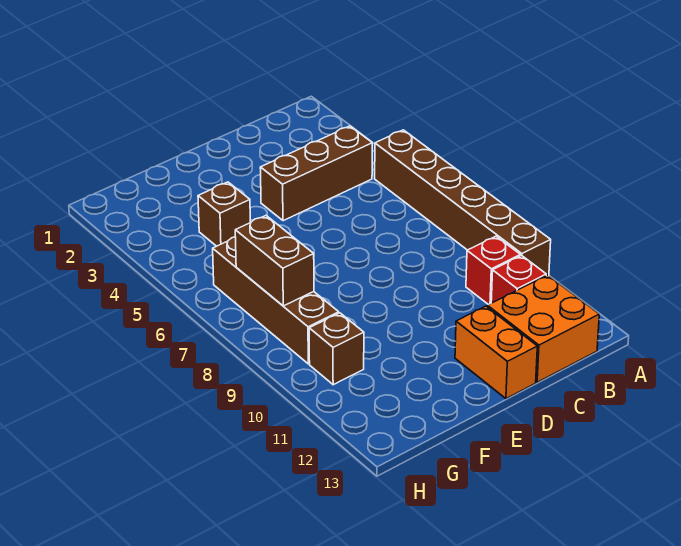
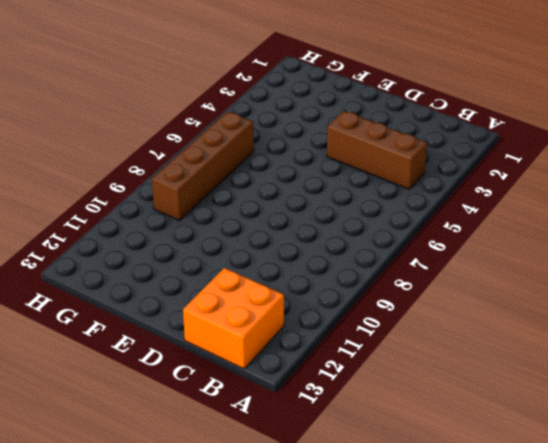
none -> brown 1x6 brick [375,130,551,276]
none -> red 1x1 brick [466,236,520,305]

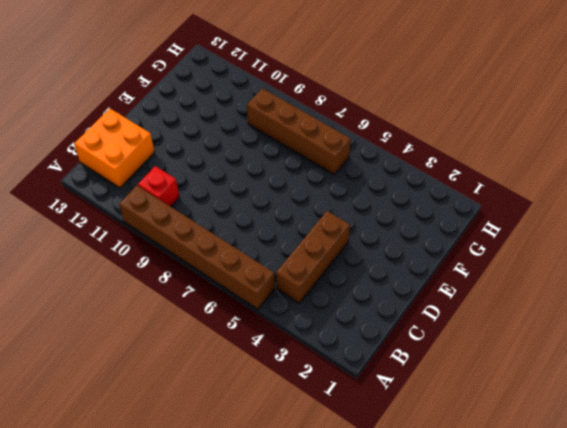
none -> red 1x1 brick [491,255,546,303]
none -> orange 1x2 brick [455,306,537,399]

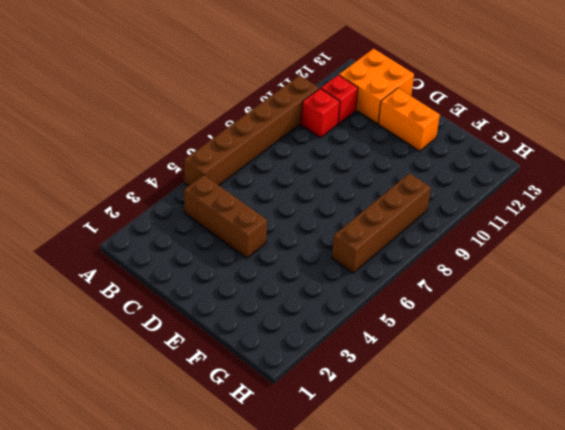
orange 1x2 brick [378,88,440,151] -> orange 1x2 brick turned to [455,306,537,399]
none -> brown 1x1 brick [198,182,250,246]
none -> brown 1x1 brick [309,313,364,385]

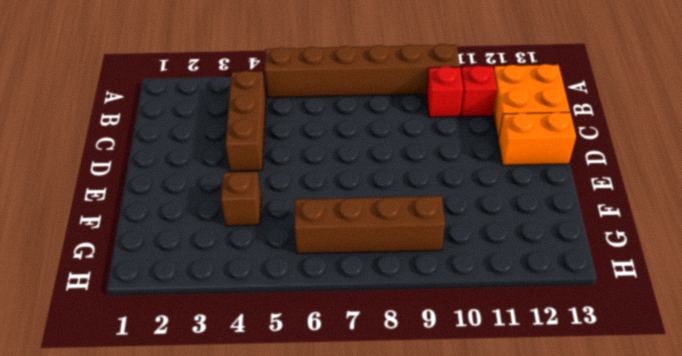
none -> brown 1x1 brick [309,313,364,385]
none -> brown 1x2 brick [235,216,314,306]

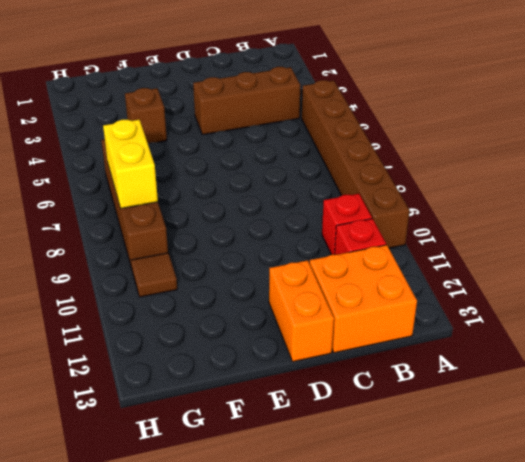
yellow 1x2 brick [103,120,158,208] -> brown 1x2 brick [235,216,314,306]
brown 1x1 tile [131,253,177,297] -> brown 1x1 brick [309,313,364,385]

